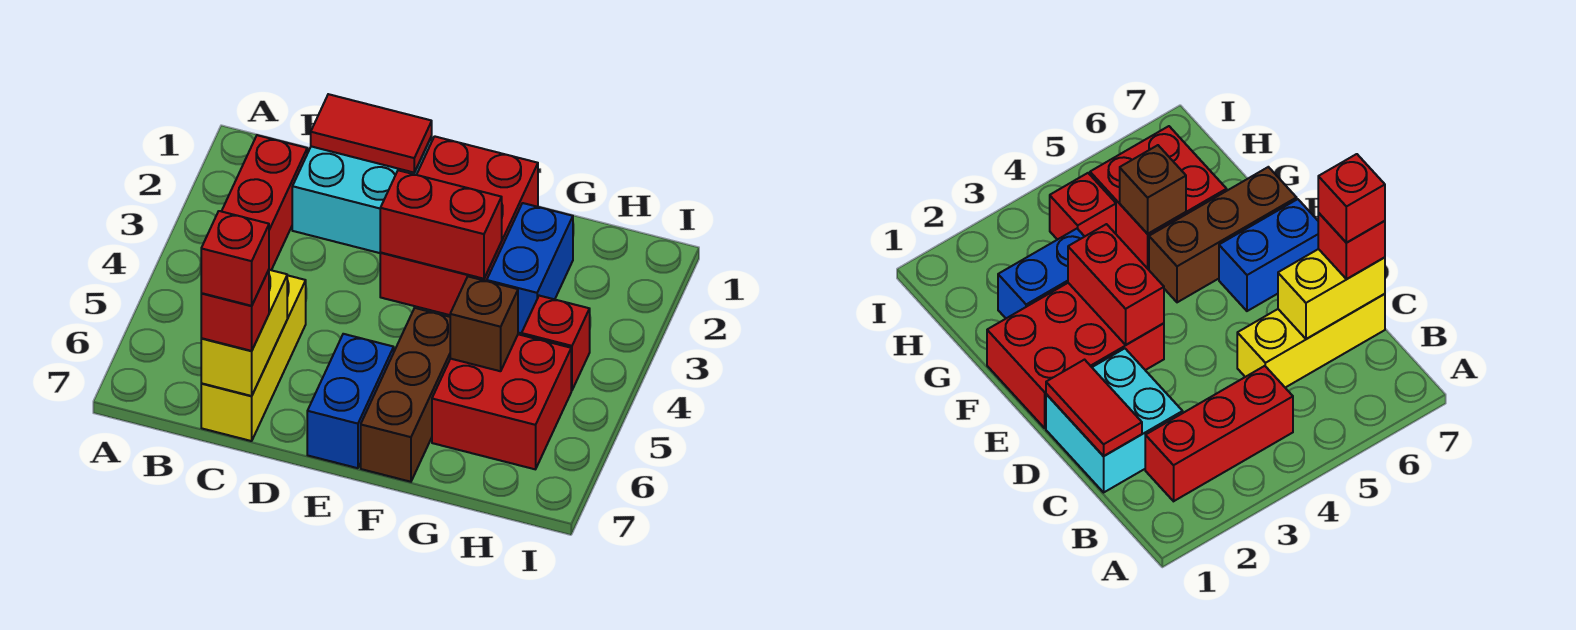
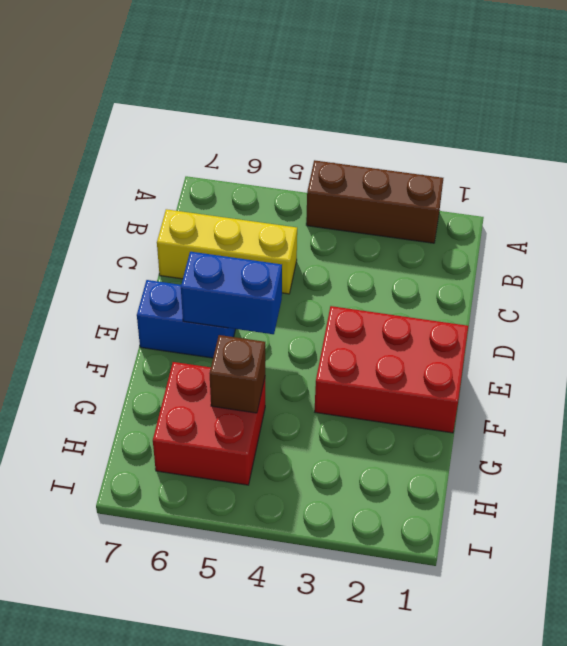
brown 1x3 brick [306,160,443,243] -> brown 1x3 brick moved to [361,308,450,482]
blue 1x2 brick [181,252,282,334] -> blue 1x2 brick moved to [487,203,573,333]
none -> red 1x3 brick [222,135,307,270]
none -> cyan 2x2 brick [292,137,432,253]
none -> red 1x1 brick [522,296,590,390]

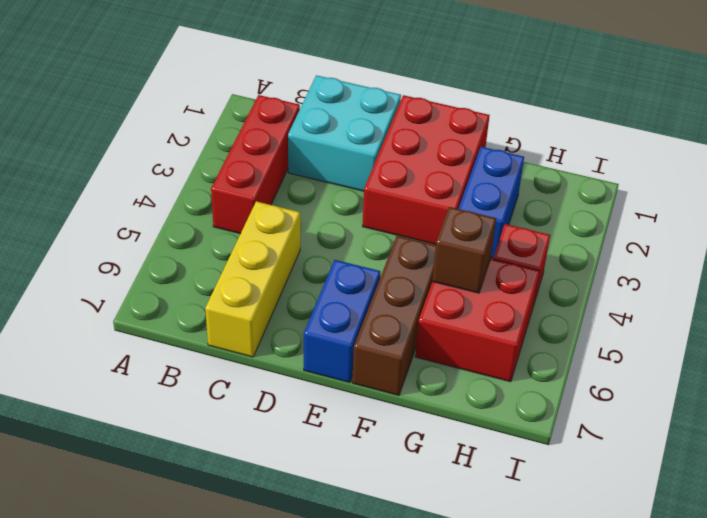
none -> red 1x2 tile [311,94,432,173]
none -> yellow 1x2 brick [201,270,287,396]
none -> red 1x2 brick [380,170,502,279]

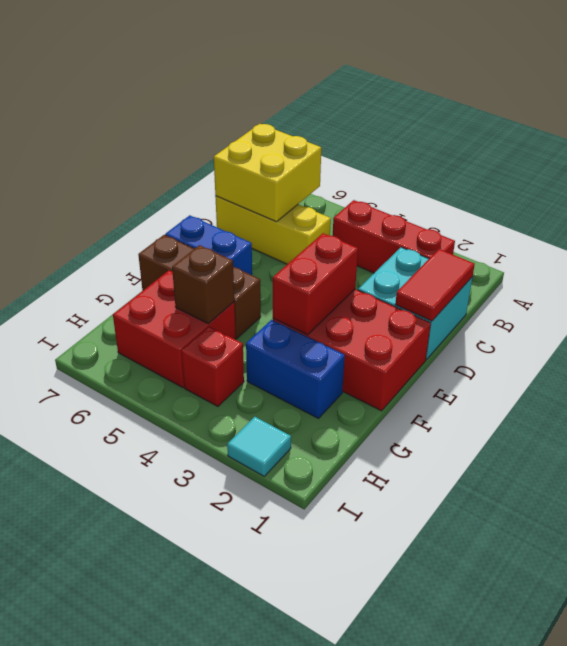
yellow 2x2 brick [214,124,321,222] -> yellow 1x2 brick [201,270,287,396]
cyan 1x1 tile [227,417,291,476] -> none
none -> red 1x1 brick [201,270,269,351]
none -> red 1x1 brick [201,211,269,306]

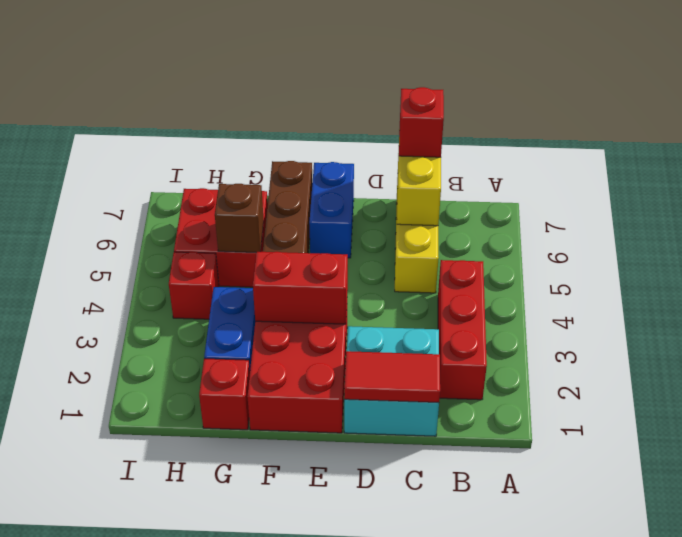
red 1x1 brick [199,358,250,430] -> red 1x1 brick moved to [201,211,269,306]

